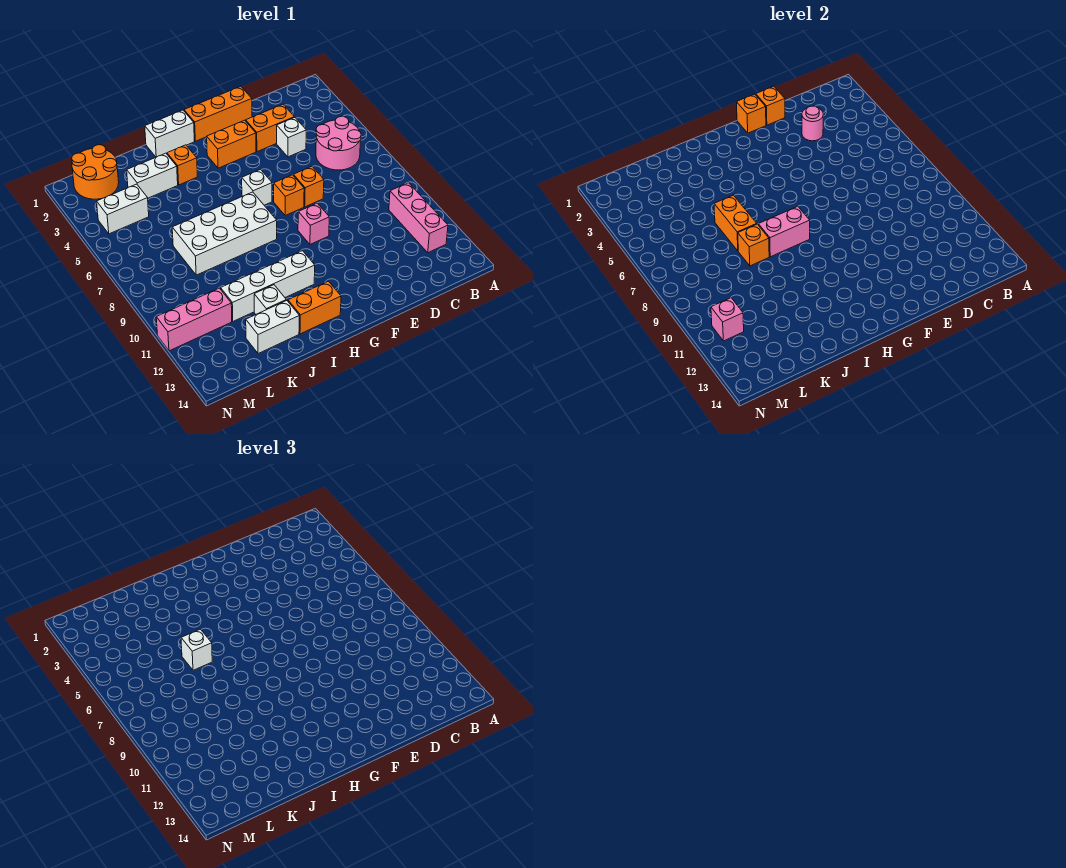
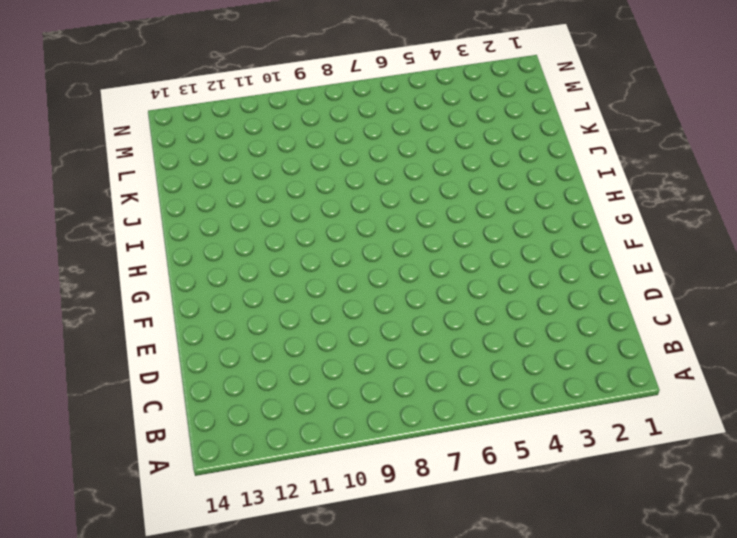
none -> pink 2x2 round brick [316,116,361,170]
none -> pink 1x3 brick [389,183,448,253]
none -> orange 1x2 brick [246,104,294,152]

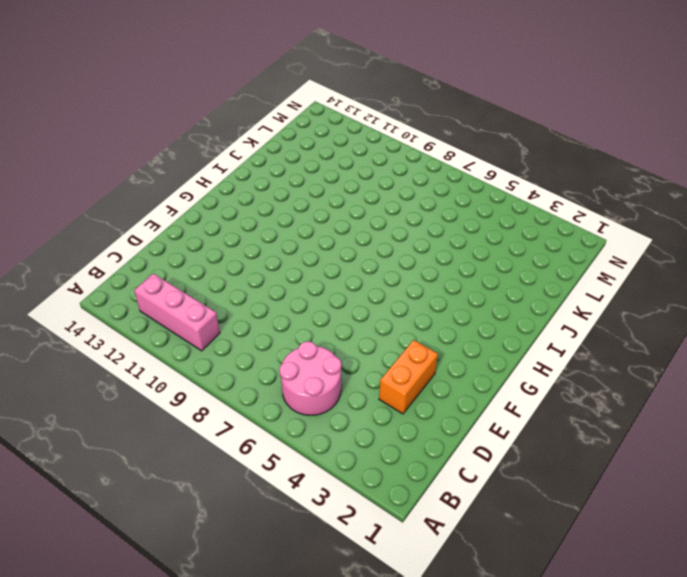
none -> white 1x1 brick [277,117,306,157]
none -> orange 1x3 brick [184,86,252,141]
none -> orange 1x1 brick [293,166,324,207]

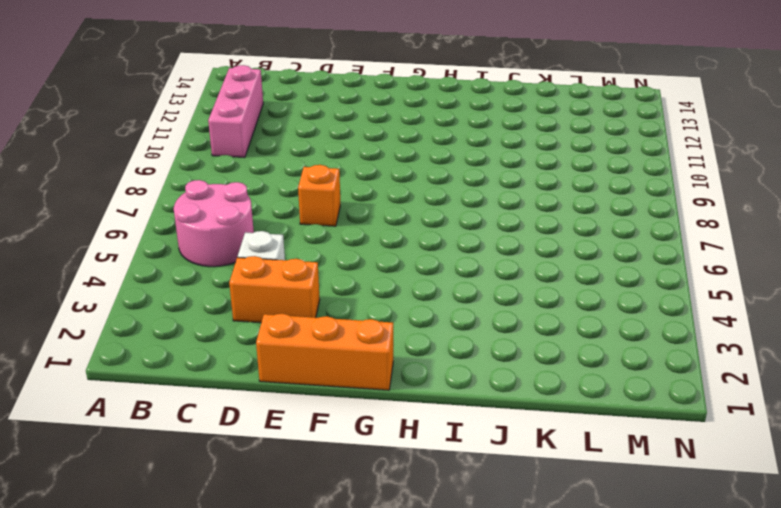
none -> orange 1x2 brick [207,120,256,168]
none -> orange 1x1 brick [274,175,304,216]
none -> pink 1x1 brick [298,203,329,244]

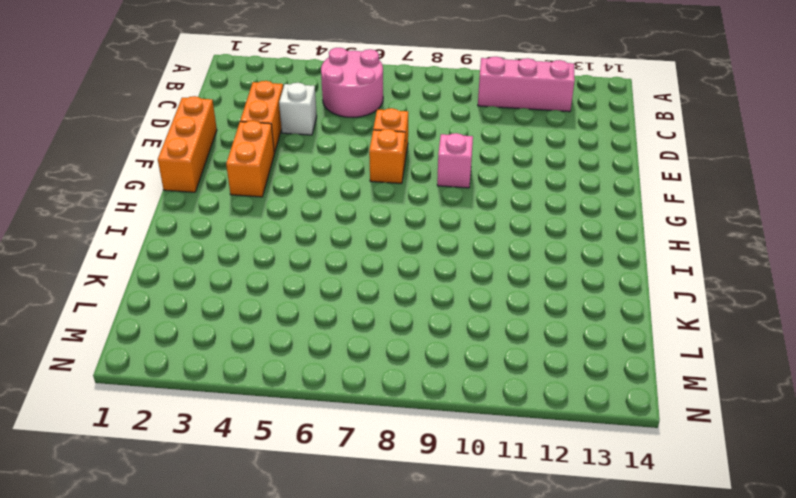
none -> white 1x1 brick [242,169,272,205]
none -> white 1x2 brick [145,110,194,157]
none -> white 2x4 brick [172,192,277,275]

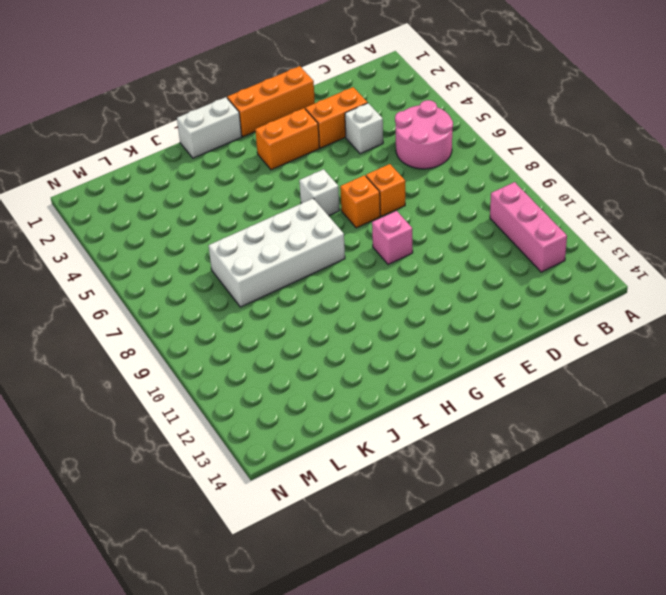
none -> white 1x4 brick [221,251,315,321]
none -> orange 1x2 brick [288,281,341,334]
none -> orange 1x1 brick [167,145,197,185]

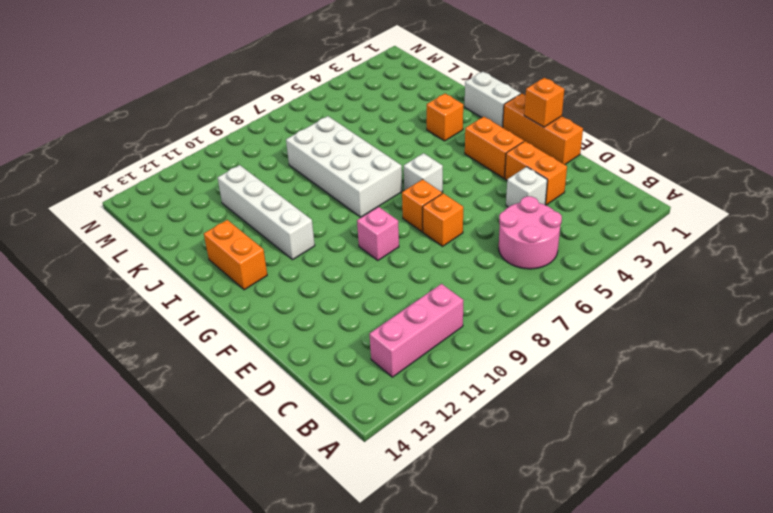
none -> white 1x2 brick [127,153,178,198]
none -> white 1x1 brick [254,285,286,314]
none -> white 1x2 brick [246,300,299,354]

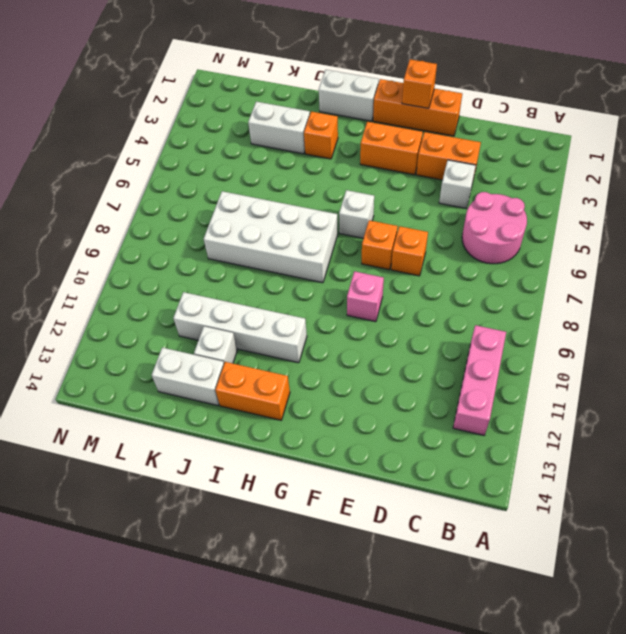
none -> orange 2x2 round brick [72,145,119,199]
none -> white 1x2 brick [97,184,149,234]
none -> pink 1x3 brick [156,288,232,351]

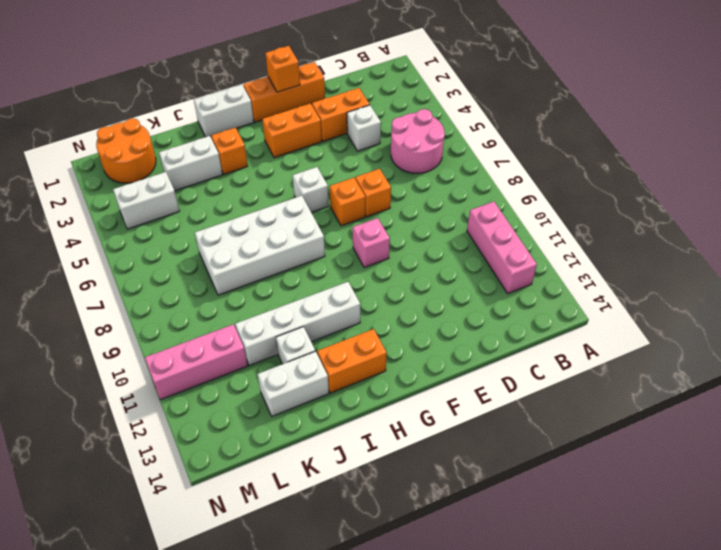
none -> pink 1x1 round brick [802,106,823,141]
none -> orange 1x1 brick [756,86,785,125]
none -> pink 1x2 brick [758,207,810,257]

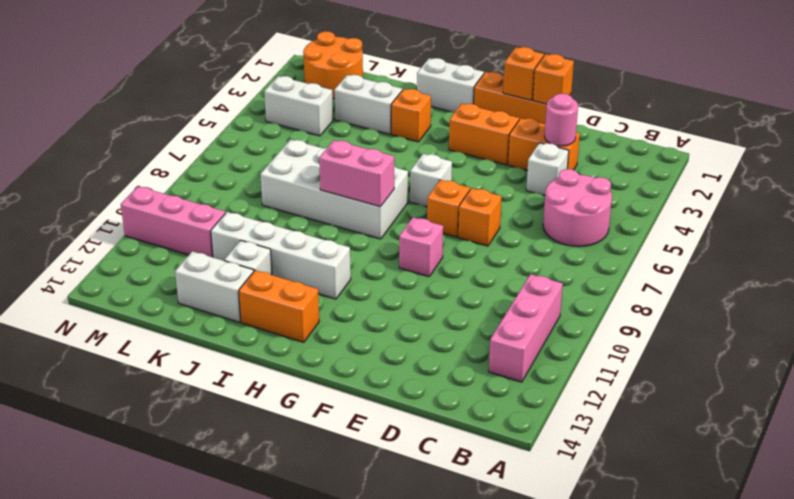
none -> orange 1x2 brick [714,195,757,251]
none -> orange 1x1 brick [738,224,769,266]
none -> pink 1x1 brick [711,298,744,341]

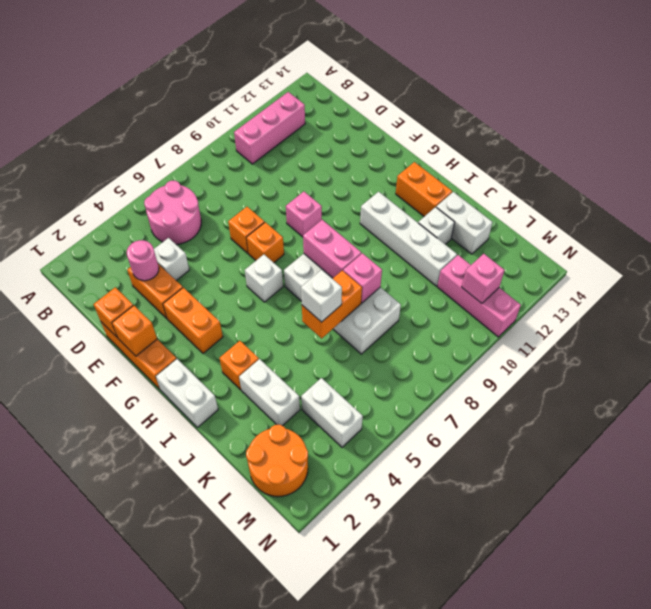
pink 1x1 brick [343,253,382,303] -> orange 1x1 brick [738,224,769,266]

